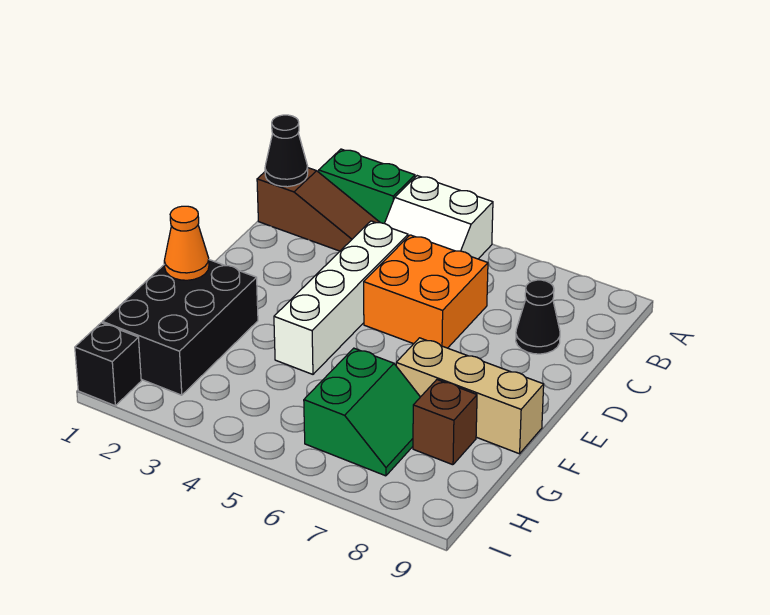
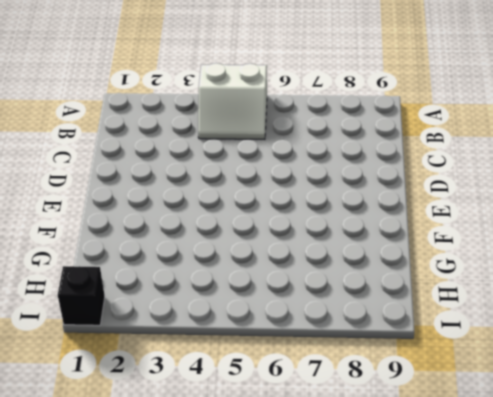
none -> green 1x2 brick [319,149,415,223]
none -> brown 1x3 slope [257,168,380,251]
none -> white 1x4 brick [274,221,408,374]

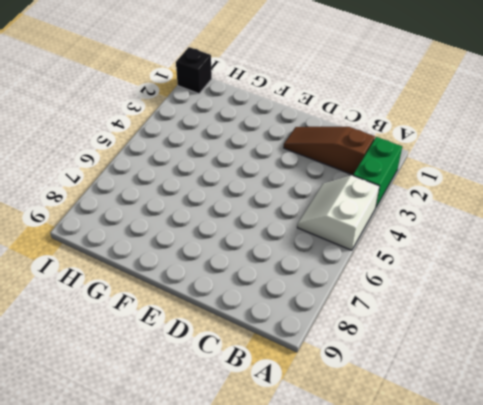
brown 1x3 slope [284,127,375,175] -> brown 1x3 slope turned to [257,168,380,251]
none -> white 1x4 brick [274,221,408,374]
none -> orange 2x2 brick [364,235,488,348]
none -> black 1x1 cone [516,280,560,354]

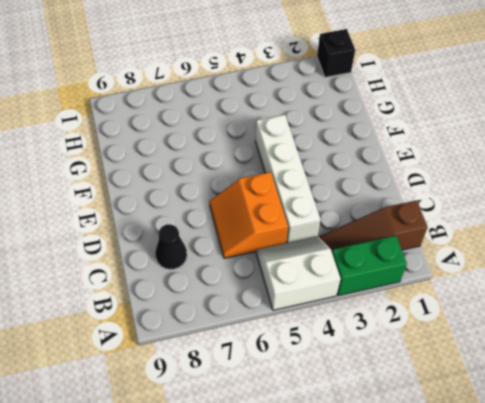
orange 2x2 slope [209,172,288,258] -> orange 2x2 brick [364,235,488,348]
none -> black 2x3 brick [103,260,258,395]
none -> tan 1x3 brick [396,338,544,454]
none -> green 2x2 slope [304,348,420,476]

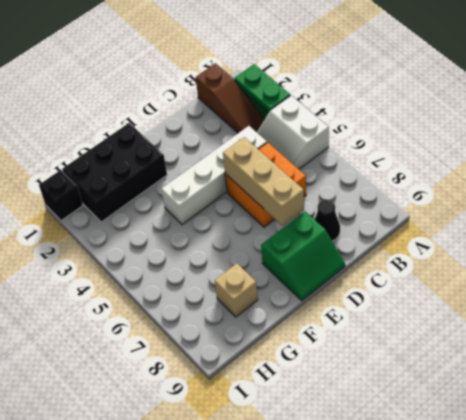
tan 1x3 brick [223,137,304,226] -> tan 1x3 brick moved to [396,338,544,454]
green 2x2 slope [261,212,345,301] -> green 2x2 slope moved to [304,348,420,476]
tan 1x1 brick [215,264,258,317] -> brown 1x1 brick [413,380,477,465]
none -> black 1x1 cone [265,115,308,187]
none -> orange 1x1 cone [164,206,209,280]

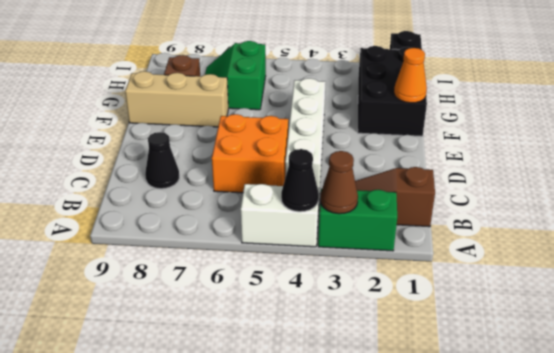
brown 1x1 cone [320,151,358,214] -> none
black 1x1 cone [281,149,319,212] -> black 1x1 cone moved to [265,115,308,187]

